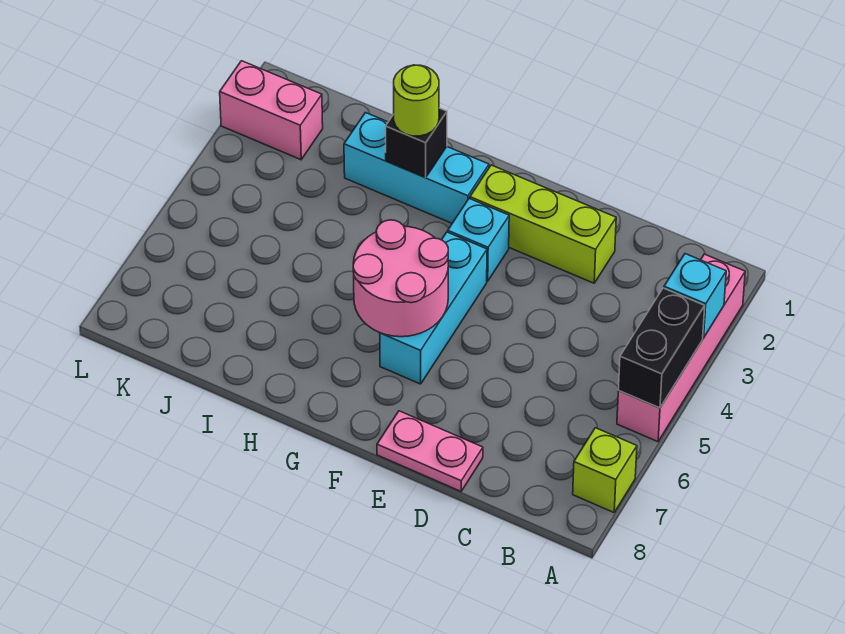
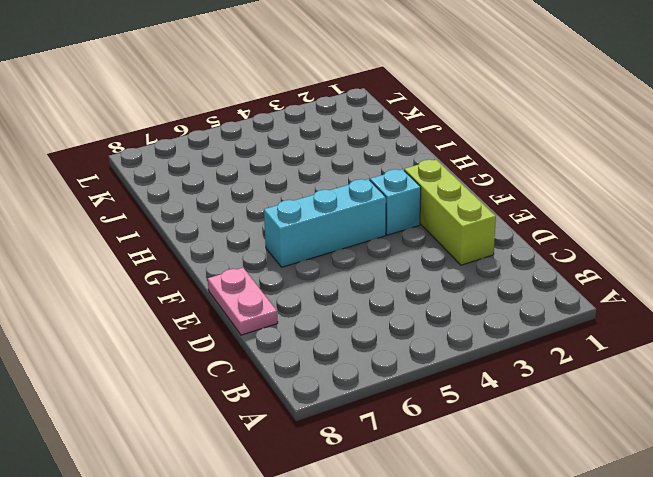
none -> pink 1x4 brick [617,254,745,442]
none -> lime 1x1 brick [573,428,637,512]
none -> cyan 1x3 brick [344,113,489,223]

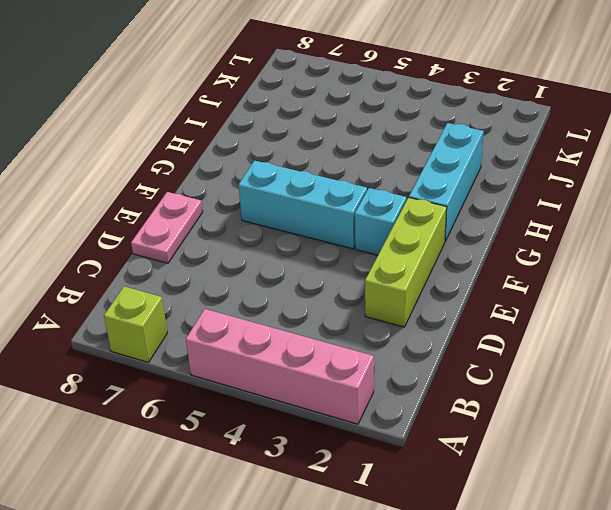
none -> pink 1x2 brick [220,61,323,160]
none -> cyan 1x1 brick [664,254,726,338]
none -> black 1x2 brick [618,288,705,408]

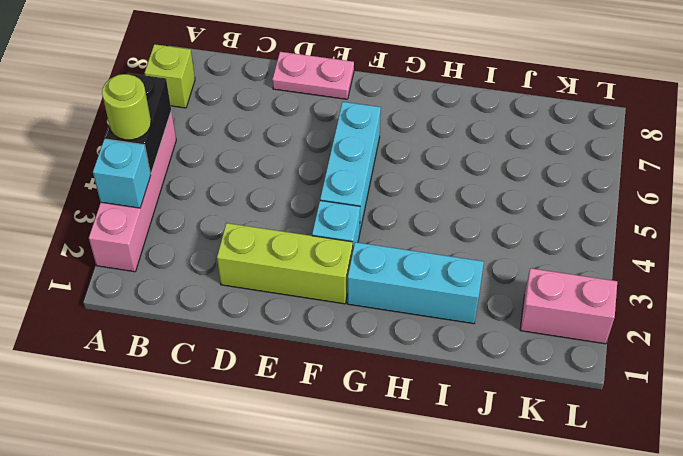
lime 1x1 round brick [102,74,151,140] -> lime 1x1 round brick moved to [394,65,439,136]
none -> pink 2x2 round brick [353,220,448,337]
none -> black 1x1 brick [386,108,447,178]

